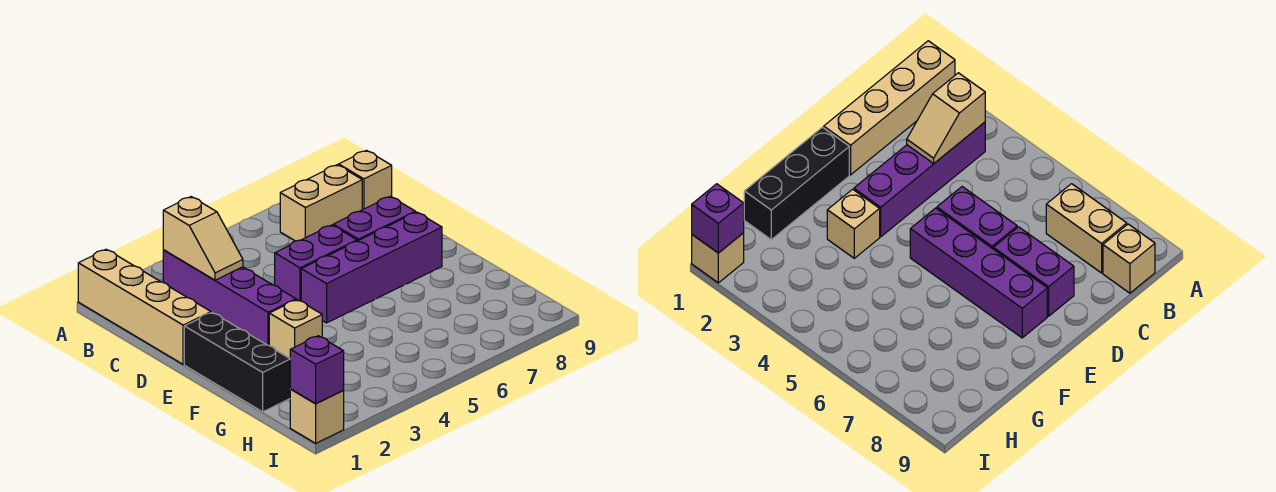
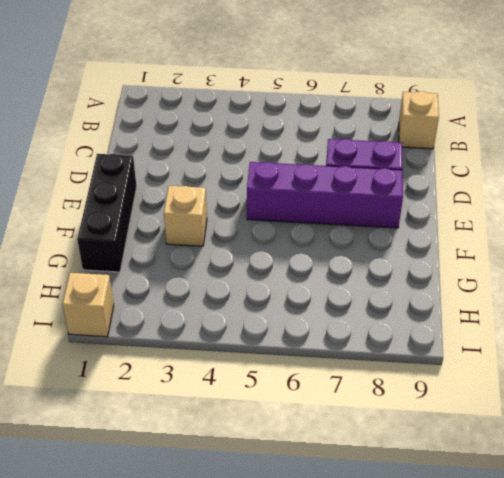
none -> tan 1x4 brick [78,249,211,364]
none -> purple 1x4 brick [163,250,296,345]
none -> tan 1x2 brick [280,165,362,241]

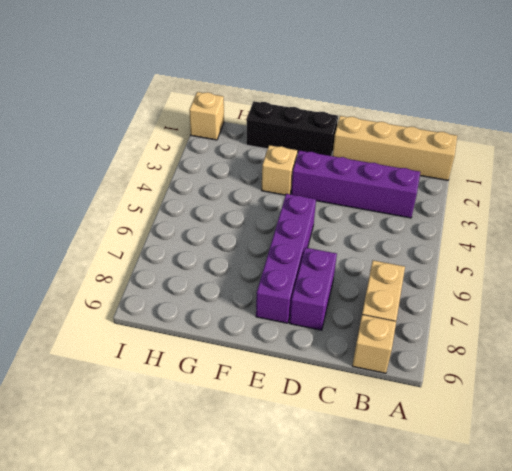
none -> purple 1x2 brick [275,225,357,301]
none -> tan 1x2 slope [163,197,243,280]
none -> purple 1x1 brick [290,336,344,404]

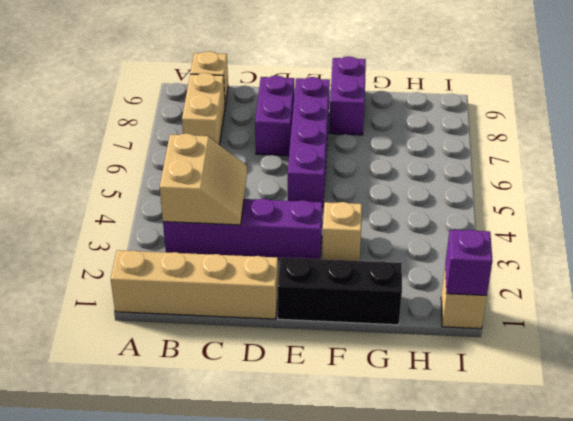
tan 2x2 slope [160,133,247,225] -> tan 1x2 slope [163,197,243,280]
purple 1x2 brick [329,56,366,135] -> purple 1x2 brick moved to [275,225,357,301]

